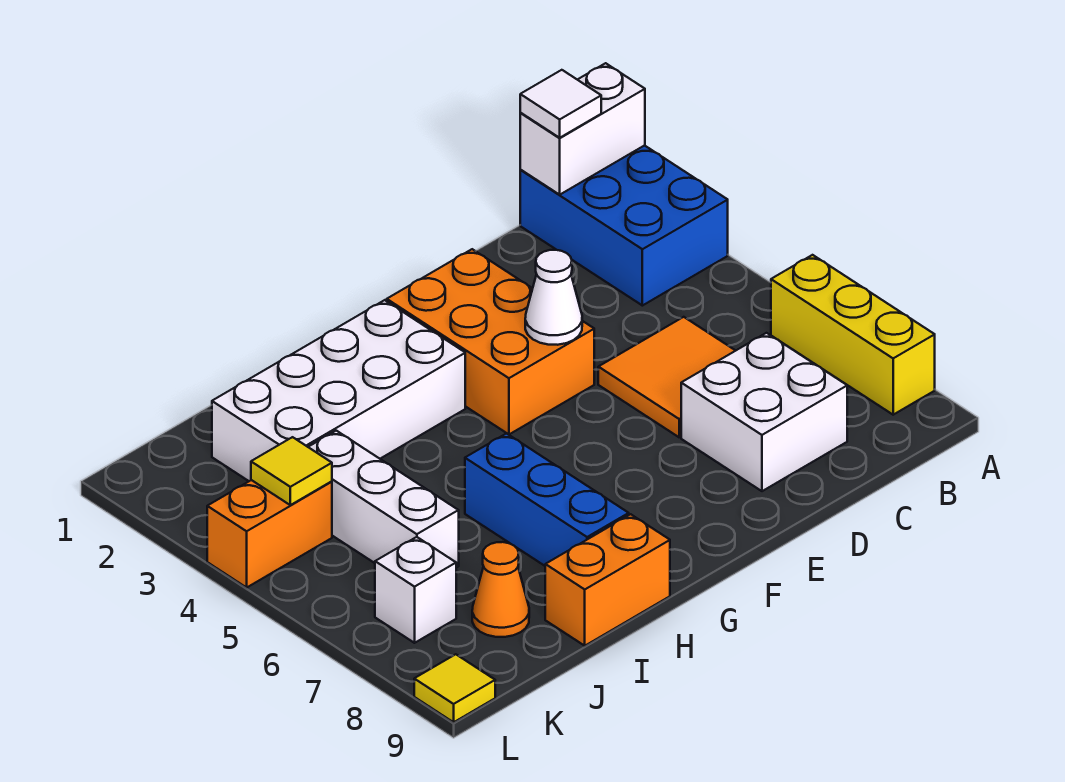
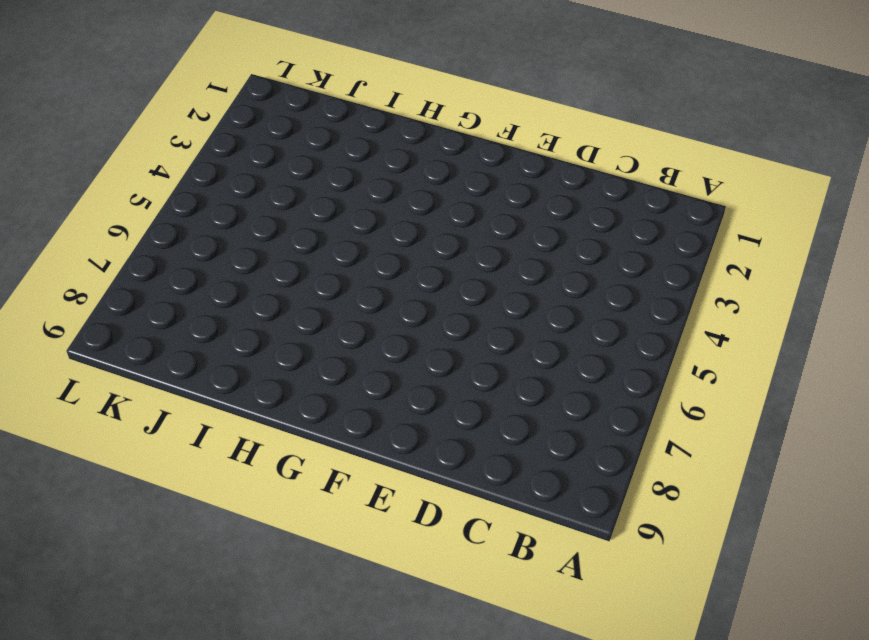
none -> blue 2x3 brick [520,145,728,306]
none -> yellow 1x3 brick [771,255,935,415]
none -> orange 2x2 tile [598,317,736,437]

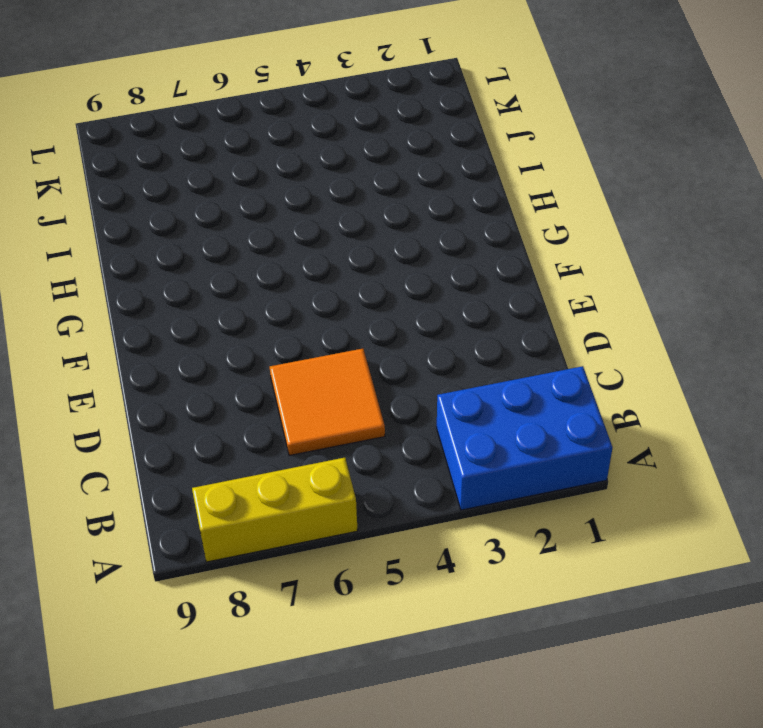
none -> white 2x2 brick [681,333,847,491]
none -> orange 2x3 brick [387,249,594,435]
none -> white 2x4 brick [212,300,465,481]

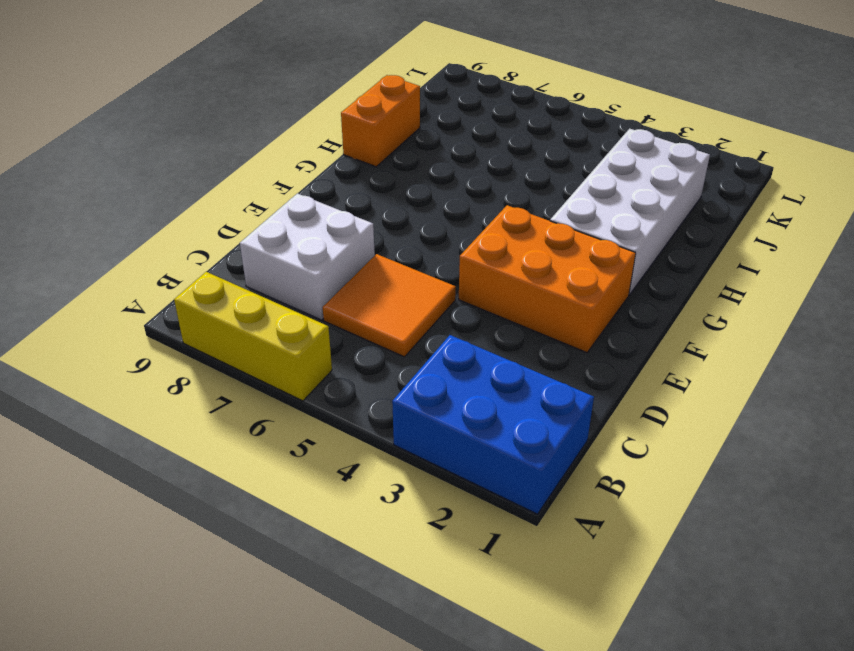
none -> blue 1x3 brick [465,433,629,566]
none -> white 1x3 brick [309,431,459,568]
none -> orange 1x1 cone [472,542,529,637]

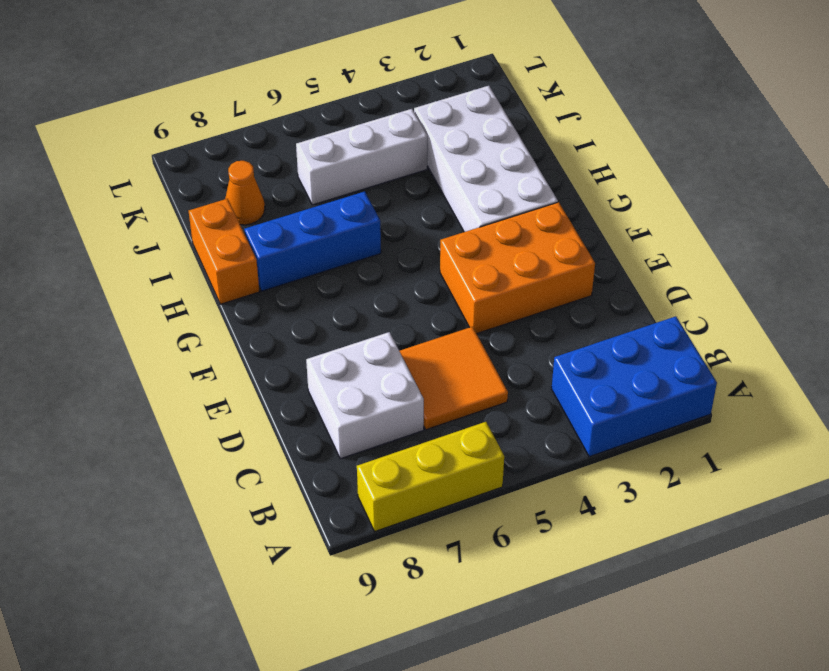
none -> orange 1x2 brick [207,480,332,587]
none -> white 1x1 brick [375,537,456,643]
none -> yellow 1x1 tile [414,654,495,722]

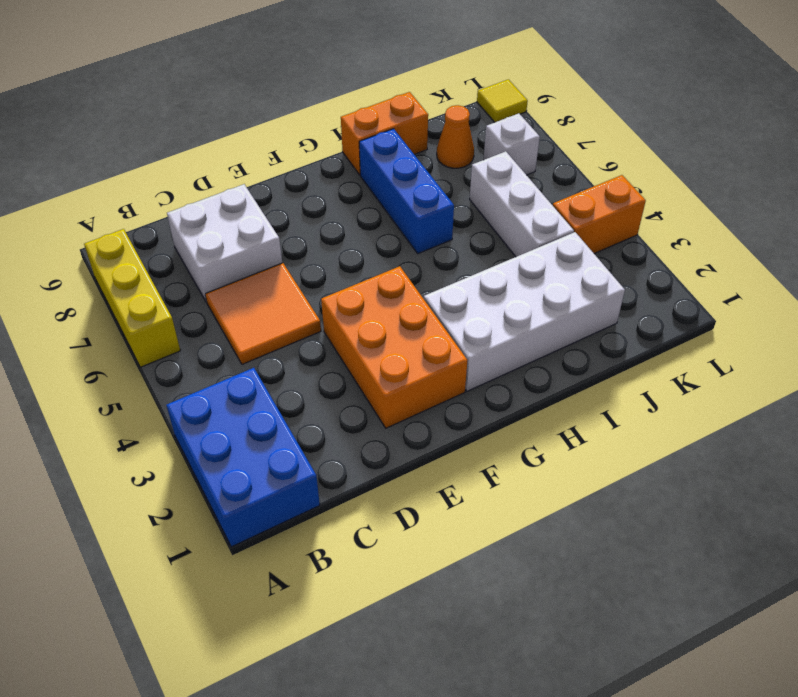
none -> white 1x2 brick [520,63,645,195]
none -> white 1x1 cone [525,250,582,345]
none -> yellow 1x1 tile [251,437,332,505]

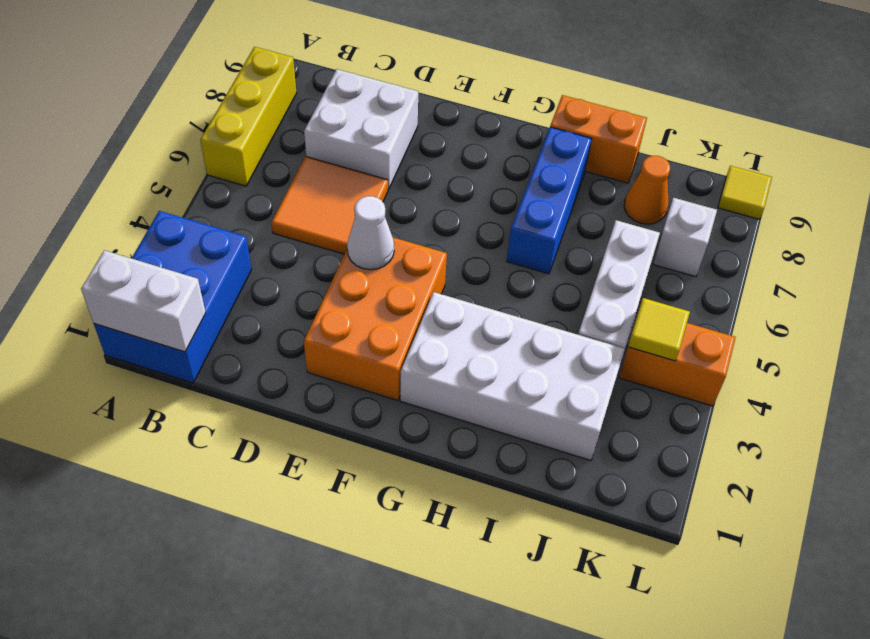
none -> white 1x1 tile [520,70,601,138]

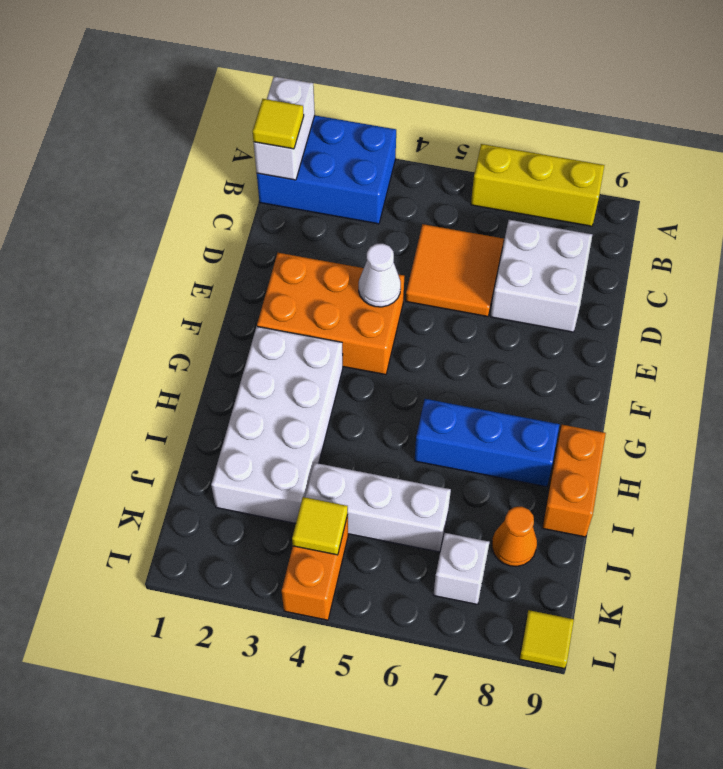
yellow 1x1 tile [253,99,304,149] -> white 1x1 tile [520,70,601,138]

